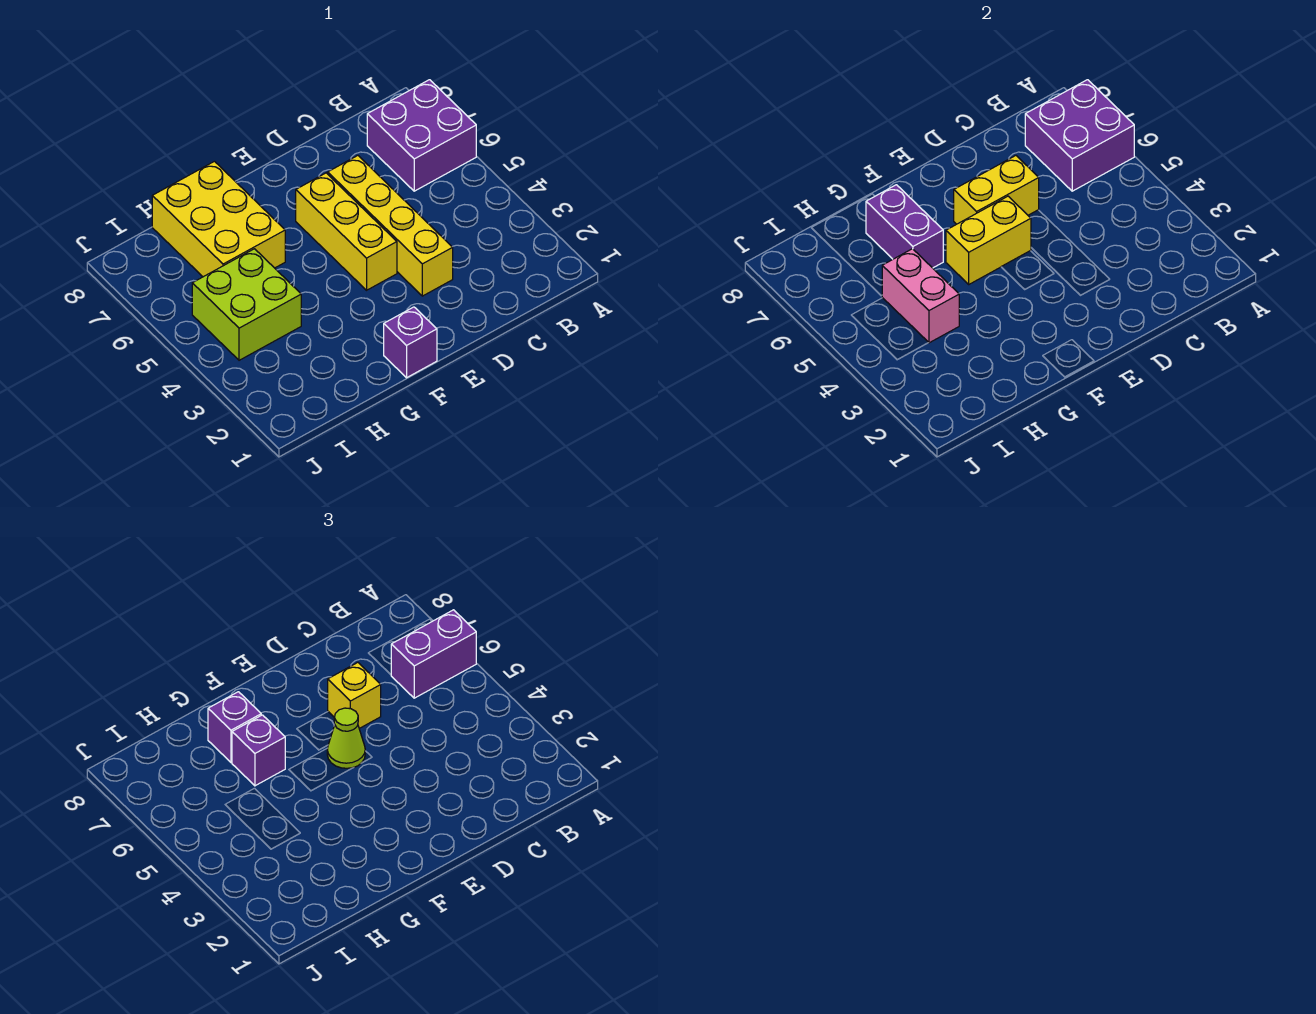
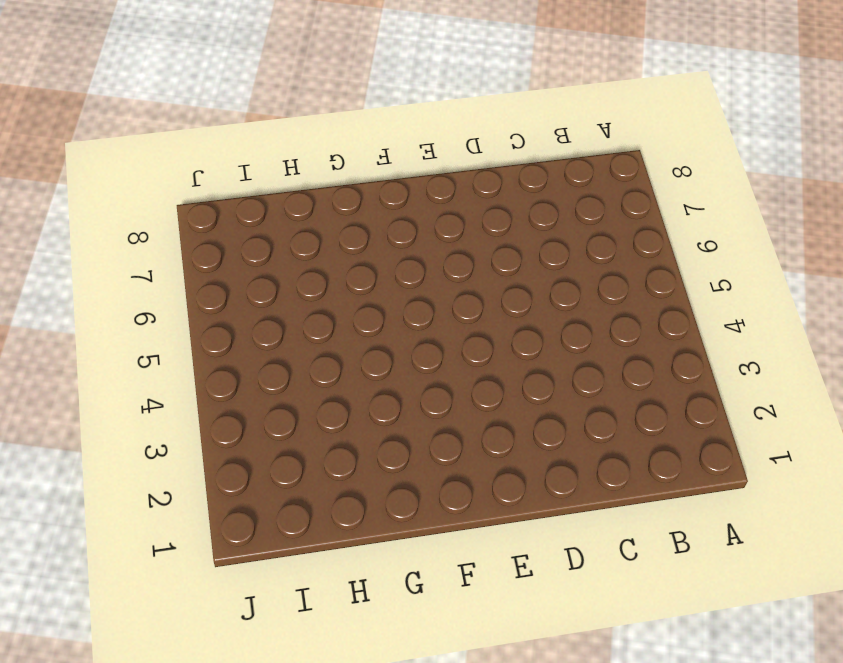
none -> purple 2x2 brick [367,80,476,191]
none -> yellow 1x4 brick [328,156,453,296]
none -> yellow 1x3 brick [296,173,397,290]

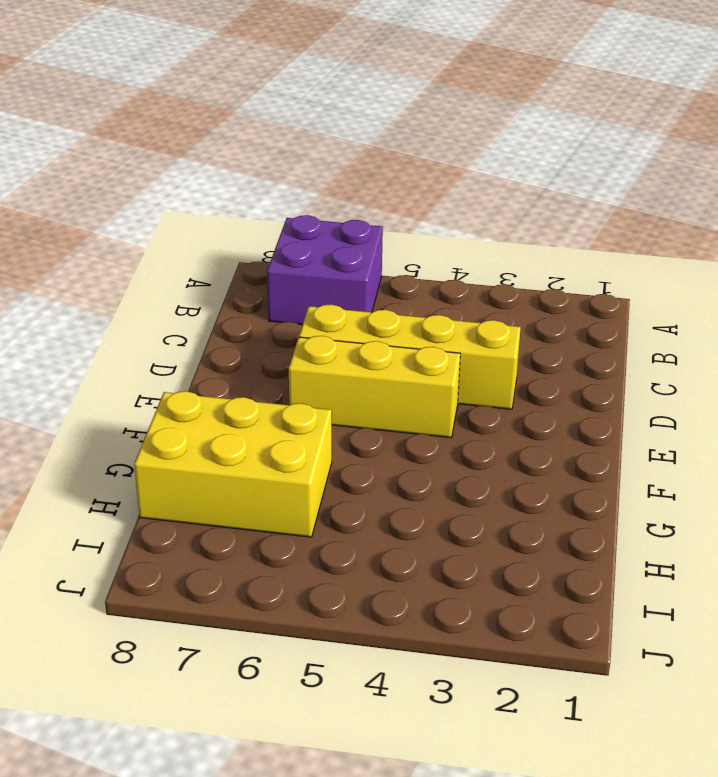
none -> purple 1x1 brick [384,307,437,378]
none -> lime 2x2 brick [192,249,301,360]
none -> purple 2x2 brick [1025,80,1134,191]

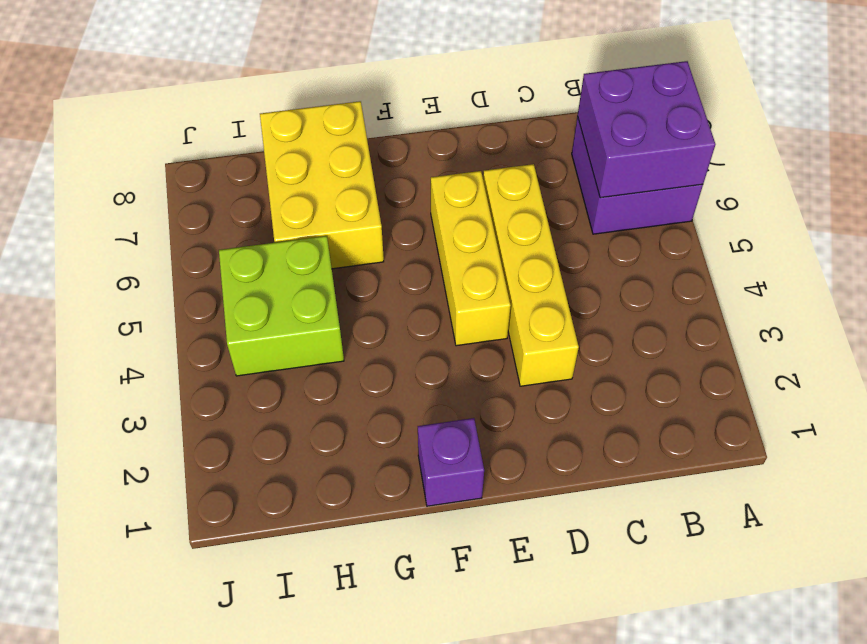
none -> yellow 1x2 brick [954,156,1039,224]
none -> yellow 1x2 brick [946,196,1031,284]
none -> purple 1x2 brick [866,185,943,268]

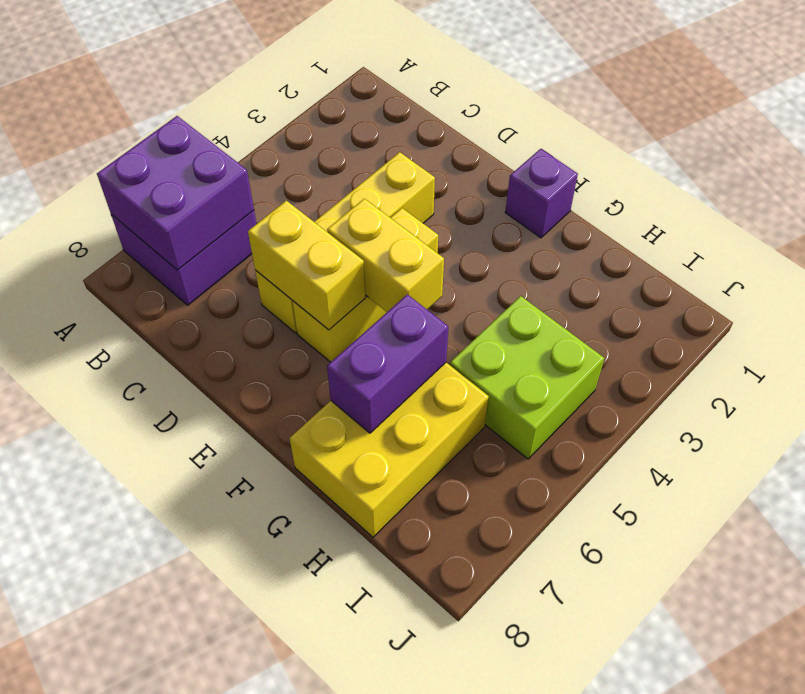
none -> pink 1x2 brick [882,249,959,343]
none -> purple 1x2 brick [391,610,476,698]
none -> yellow 1x1 brick [328,663,381,728]

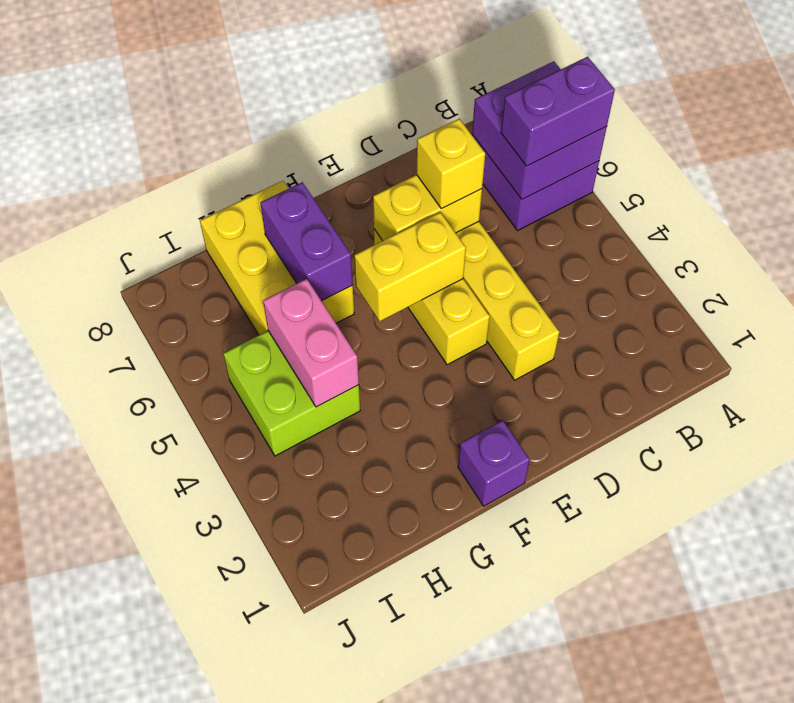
none -> lime 1x1 cone [327,708,365,768]
none -> purple 1x1 brick [232,715,285,786]
none -> purple 1x1 brick [208,692,261,762]

